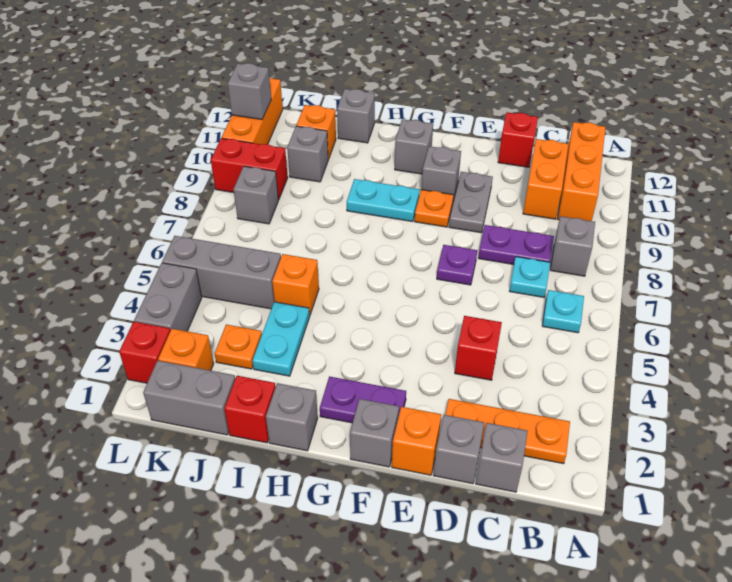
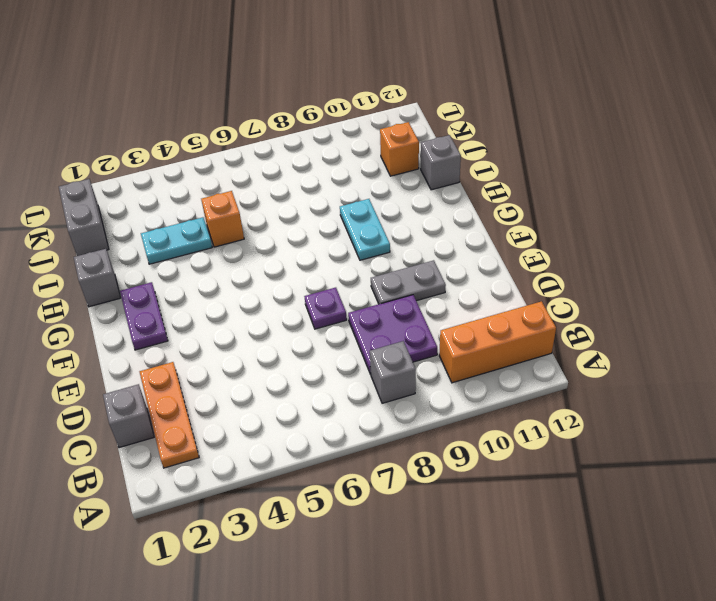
purple 2x2 plate [348,295,437,374] -> purple 1x2 plate [478,225,554,265]
none -> cyan 1x1 plate [542,290,584,333]
none -> cyan 1x1 plate [510,257,550,297]
none -> orange 1x2 brick [523,139,569,219]
none -> grey 1x1 brick [433,415,484,484]

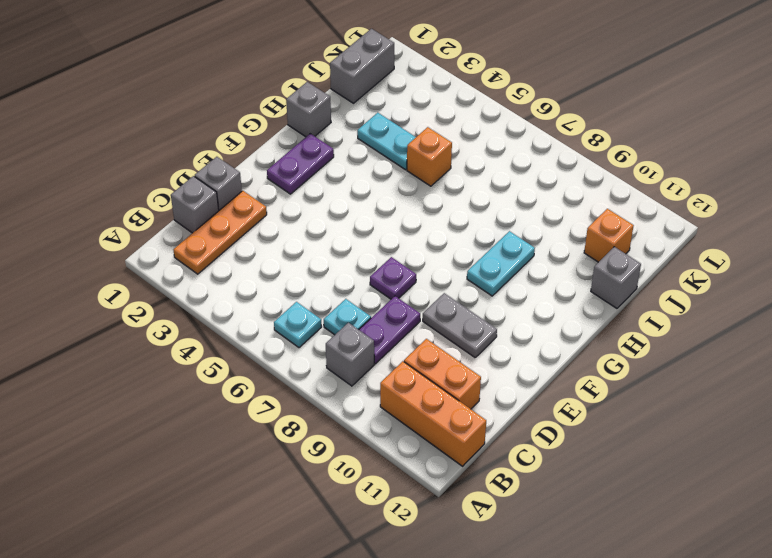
none -> red 1x1 brick [455,316,502,380]
none -> red 1x1 brick [498,112,538,167]
none -> orange 1x1 brick [392,407,441,475]
none -> grey 1x1 brick [350,399,399,467]

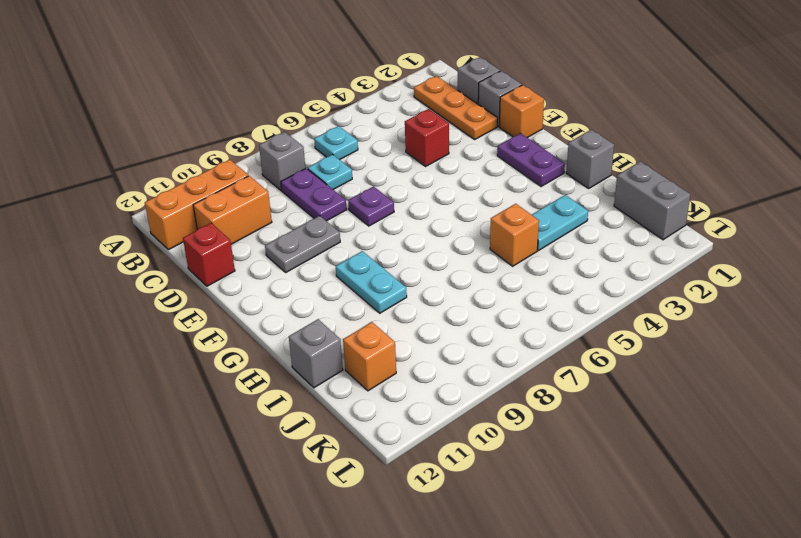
none -> grey 1x1 brick [350,399,399,467]
none -> orange 1x1 plate [415,190,453,227]
none -> grey 1x1 brick [421,146,461,201]
none -> grey 1x1 brick [395,119,433,174]

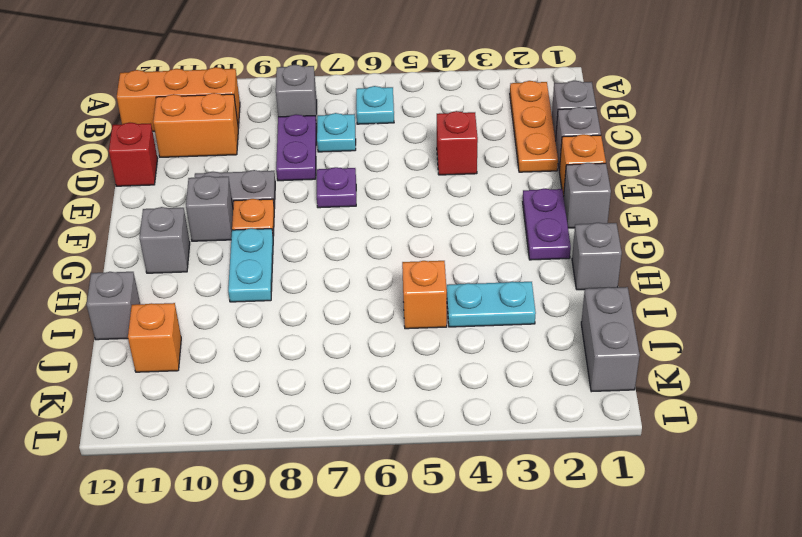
none -> red 1x1 brick [224,376,276,443]
none -> orange 1x1 plate [214,325,262,369]
none -> grey 1x3 brick [162,236,281,309]
none -> grey 1x1 brick [287,126,328,182]

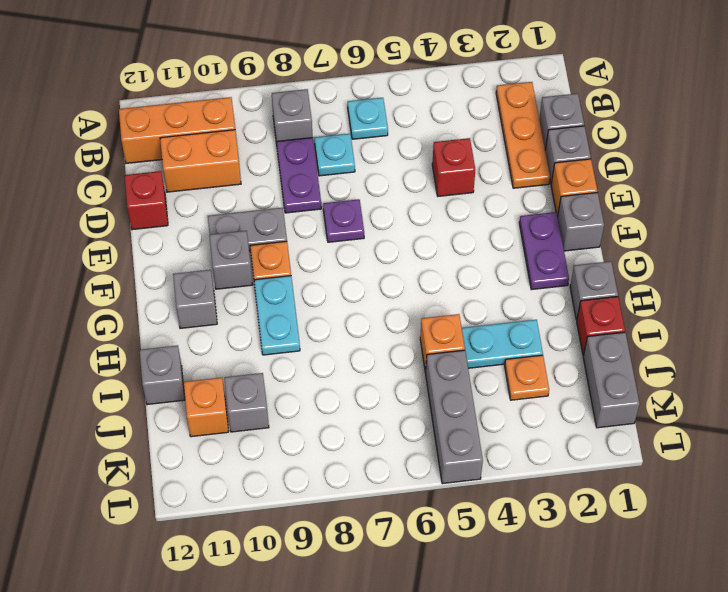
none -> orange 1x1 brick [158,329,214,371]
none -> grey 1x1 brick [233,166,278,224]
none -> red 1x2 brick [211,138,288,200]
none -> red 1x1 brick [119,322,170,383]

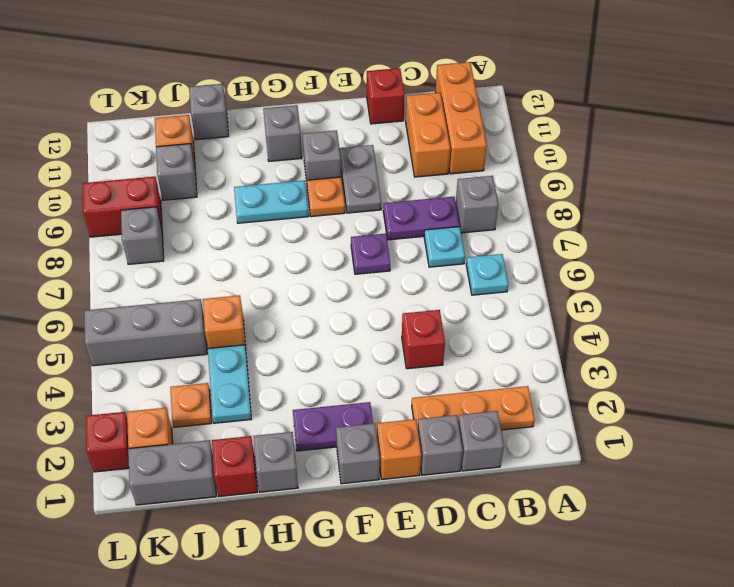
none -> grey 1x2 brick [134,263,202,331]
none -> orange 1x3 brick [221,78,283,144]
none -> grey 1x1 brick [228,63,271,120]

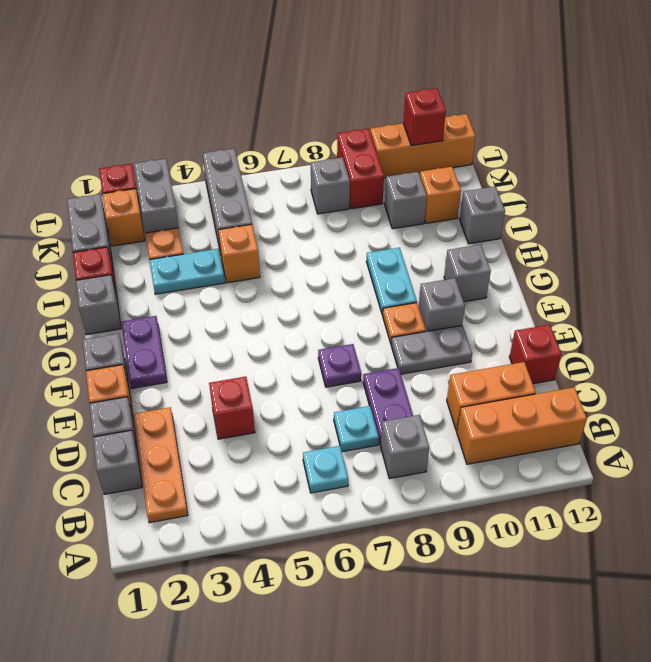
grey 1x2 brick [134,159,178,233] -> grey 1x2 brick turned to [134,263,202,331]
red 1x1 brick [403,88,446,146] -> grey 1x1 brick [228,63,271,120]

